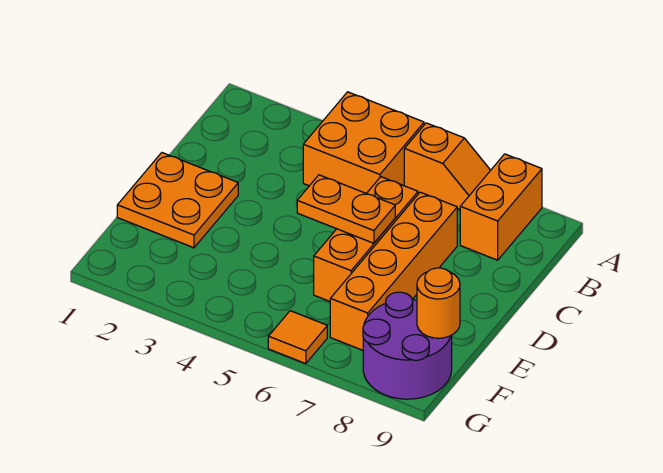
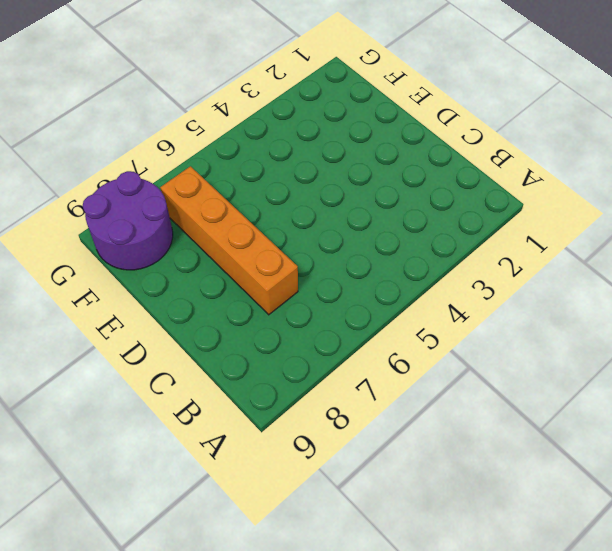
none -> orange 2x2 brick [303,92,424,193]
none -> orange 1x2 slope [404,123,491,209]

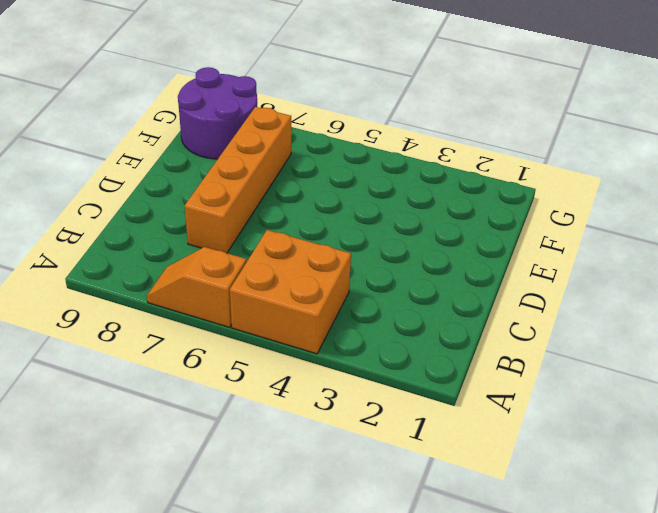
none -> orange 1x2 brick [460,154,542,260]
none -> orange 1x3 brick [314,177,418,301]

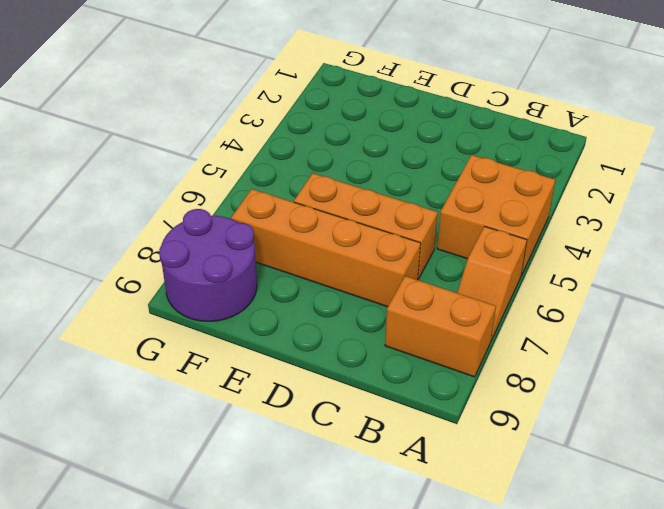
none -> orange 2x2 plate [117,153,238,248]
none -> orange 1x1 tile [268,311,327,364]

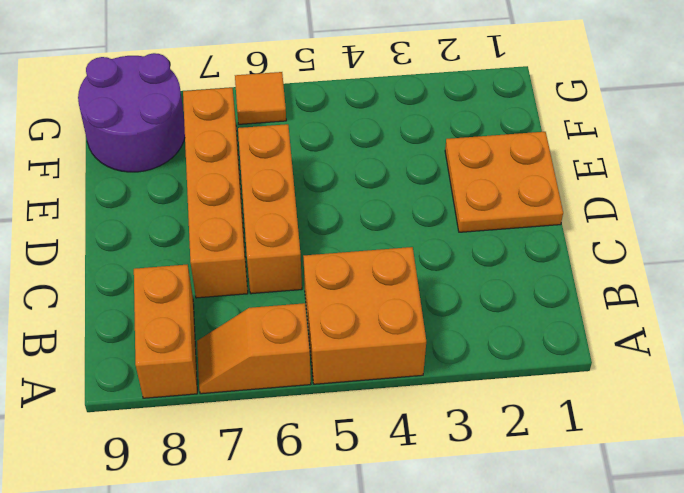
none -> orange 1x2 plate [297,175,395,243]
none -> orange 1x1 round brick [417,268,460,338]

